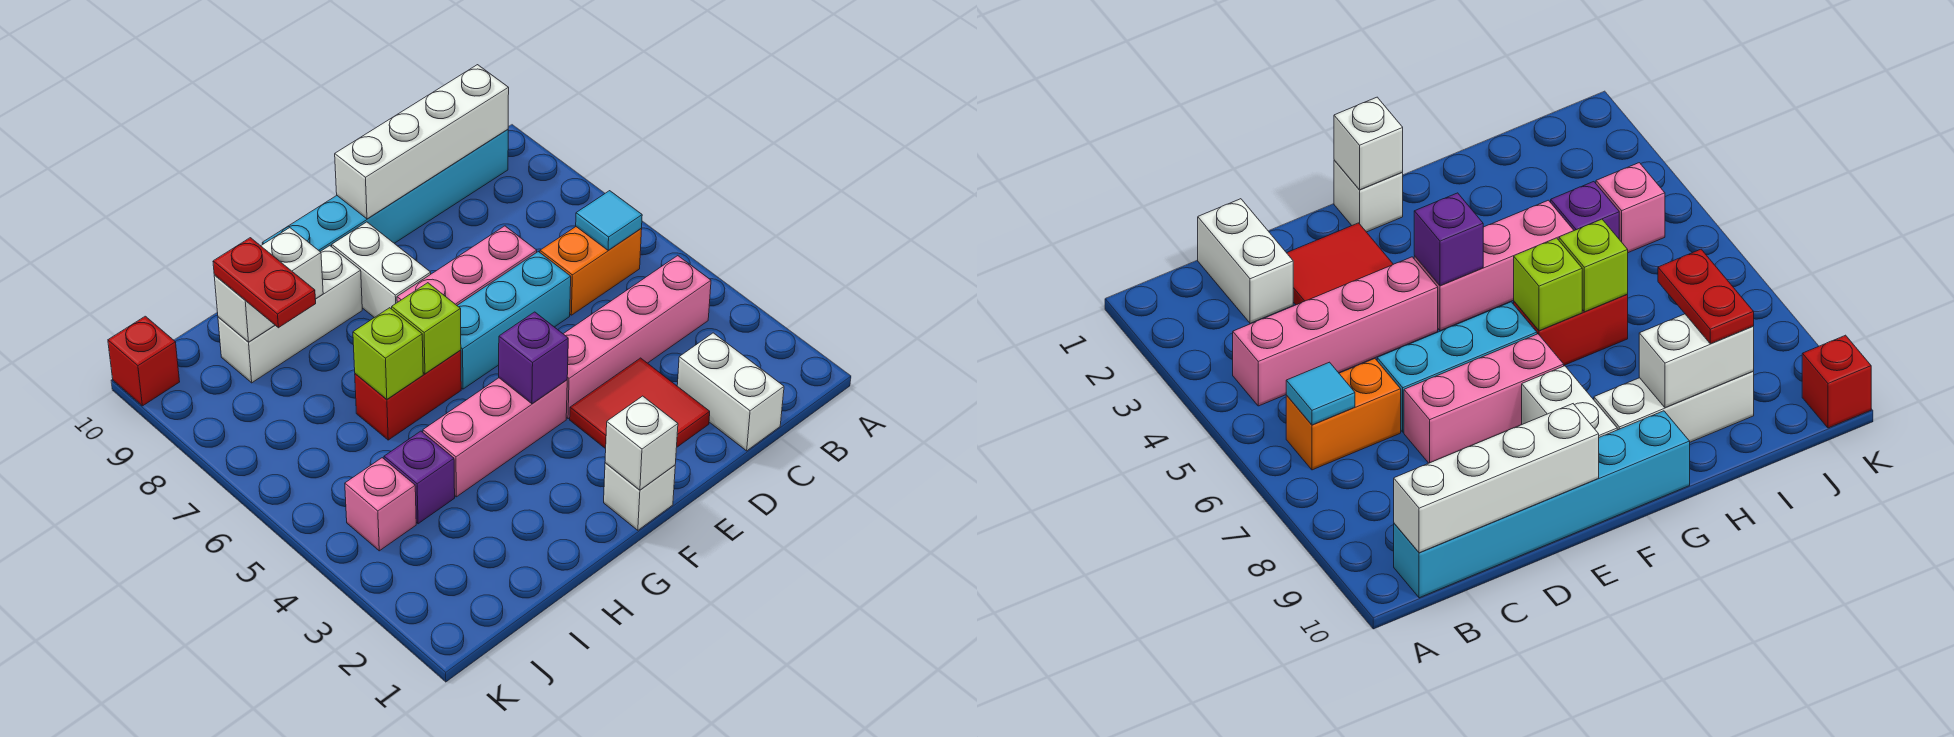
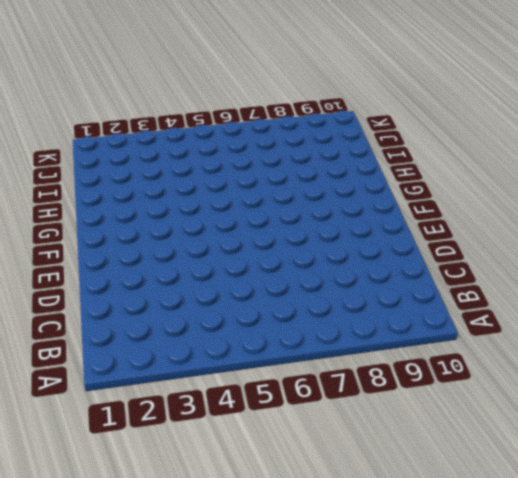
none -> pink 1x4 brick [564,256,711,419]
none -> orange 1x2 brick [540,227,642,315]
none -> cyan 1x6 brick [262,129,508,251]

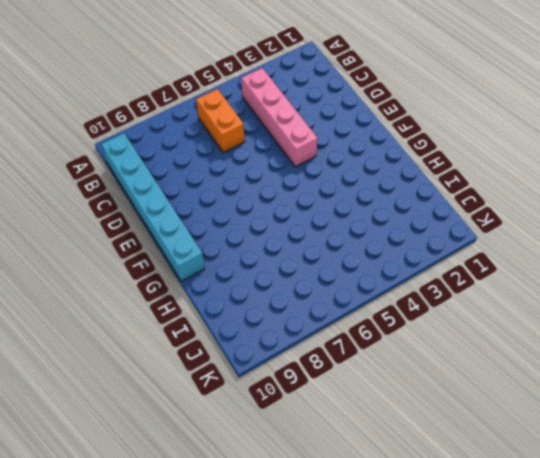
none -> white 1x2 brick [677,333,784,451]
none -> red 2x2 tile [570,358,710,449]
none -> cyan 1x3 brick [457,252,571,389]

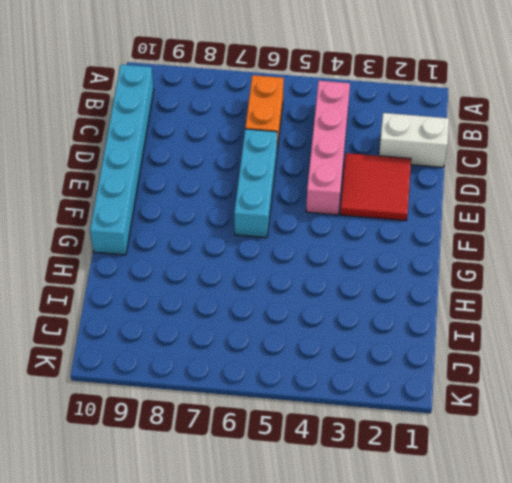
none -> pink 1x3 brick [397,226,537,305]
none -> white 1x1 brick [604,463,675,530]
none -> pink 1x3 brick [423,378,567,497]

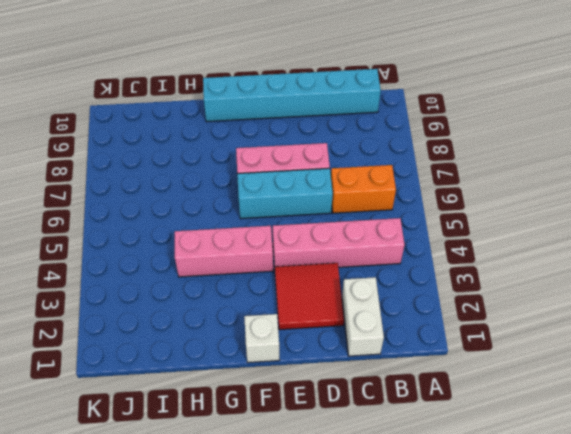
none -> white 1x2 brick [332,222,431,318]
none -> red 1x2 brick [355,350,461,440]
none -> white 1x3 brick [218,246,362,383]

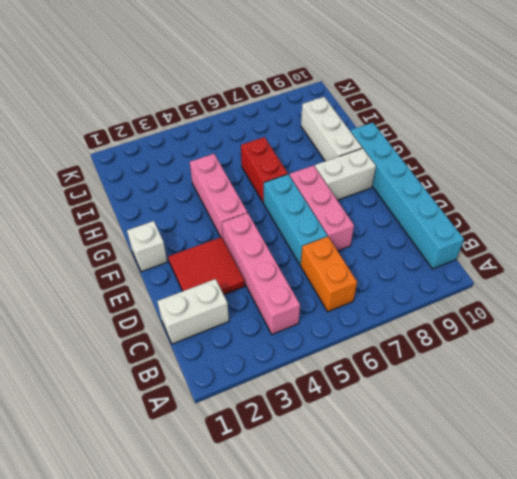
none -> purple 1x1 brick [384,431,455,524]
none -> pink 1x1 brick [345,458,416,551]
none -> red 1x1 brick [108,316,180,406]

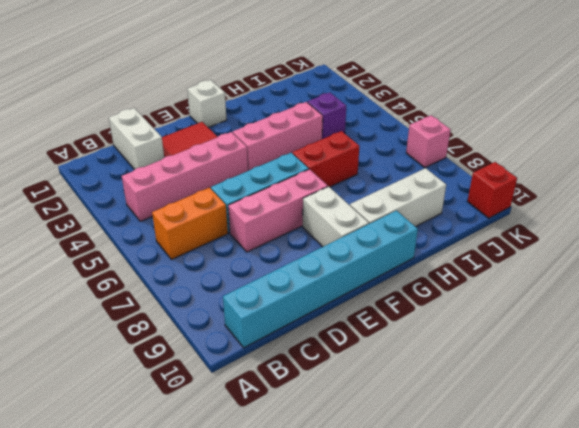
pink 1x1 brick [406,115,450,167] -> pink 1x1 brick moved to [345,458,416,551]
none -> cyan 1x1 tile [576,191,642,250]
none -> white 1x4 brick [335,65,509,219]
none -> white 1x1 brick [605,396,678,490]

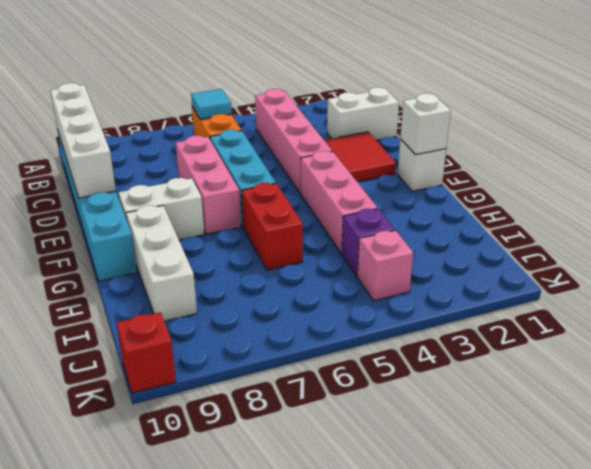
none -> purple 1x1 brick [499,312,568,404]
none -> lime 1x1 brick [392,283,461,374]
none -> lime 1x1 brick [353,308,423,399]

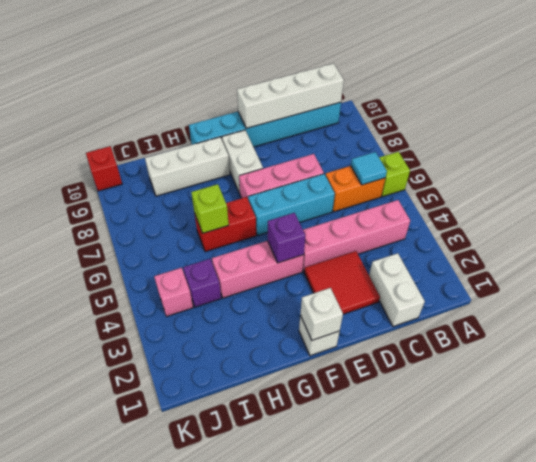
lime 1x1 brick [379,152,410,197] -> lime 1x1 brick moved to [392,283,461,374]
none -> white 1x2 brick [214,228,323,342]
none -> red 1x2 plate [213,238,316,328]

